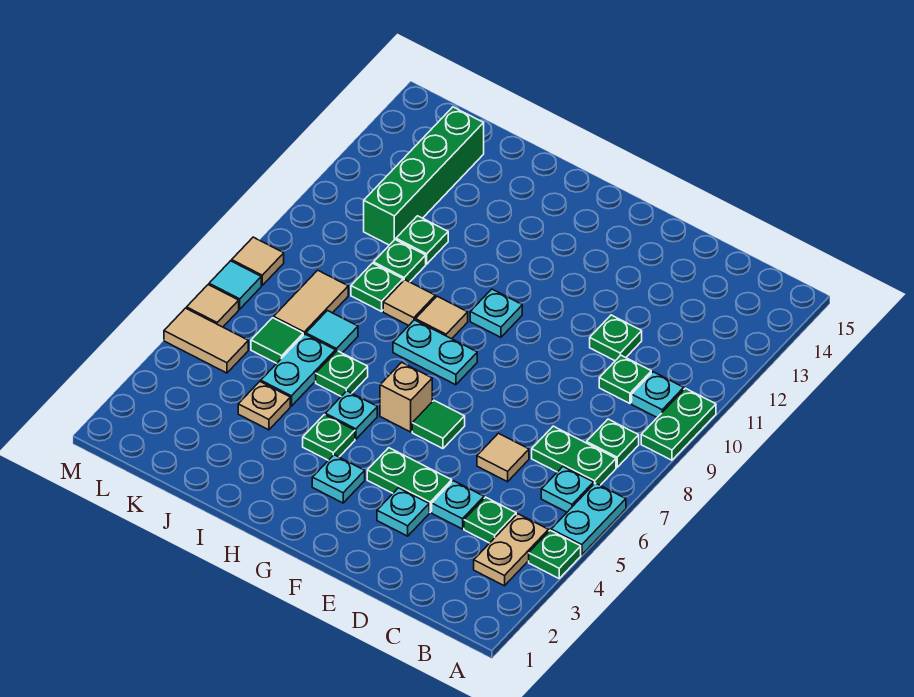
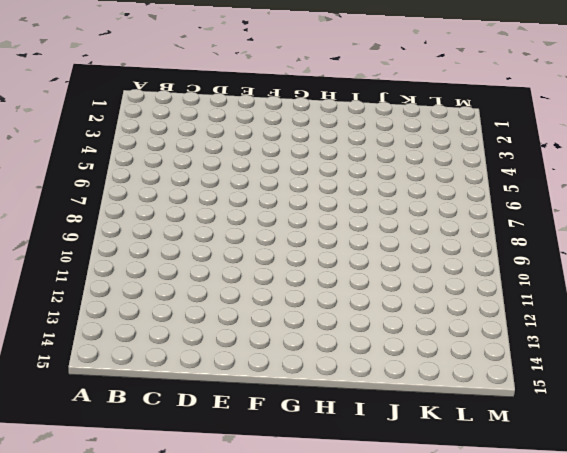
none -> green 1x1 plate [529,530,581,578]
none -> cyan 1x2 plate [551,483,626,555]
none -> green 1x2 plate [641,388,716,460]
none -> tan 1x2 plate [474,514,549,586]

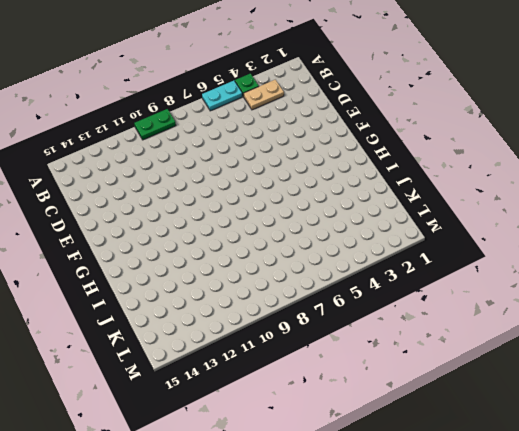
none -> cyan 1x1 plate [541,467,594,512]
none -> green 1x2 plate [532,426,616,485]
none -> green 1x1 plate [587,419,639,467]
none -> cyan 1x1 plate [632,372,684,417]

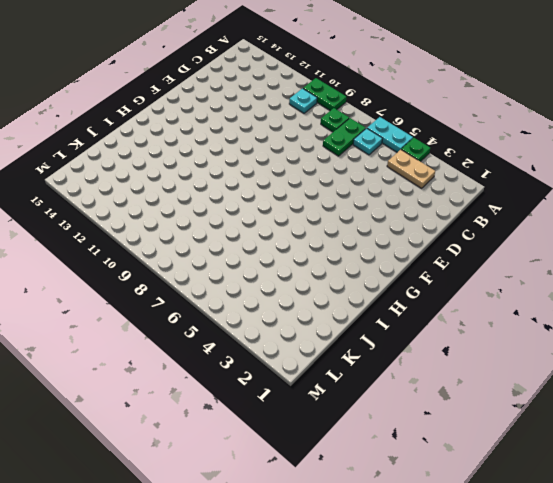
none -> green 1x1 plate [464,497,516,543]
none -> green 1x1 plate [599,355,651,403]
none -> cyan 1x1 plate [432,481,484,529]
none -> tan 1x1 tile [477,433,529,482]

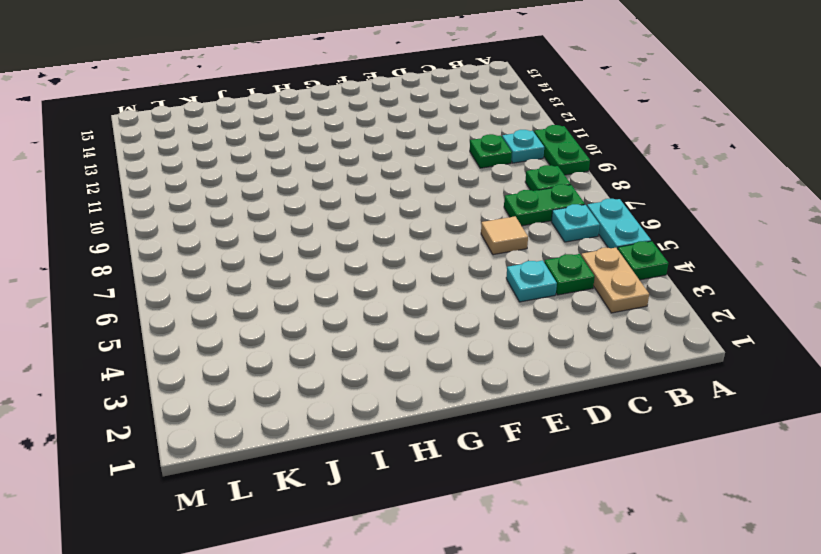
none -> green 1x1 plate [590,315,642,361]
none -> cyan 1x1 plate [377,488,429,536]
none -> green 1x2 plate [367,448,452,512]
none -> green 1x1 tile [412,401,465,449]

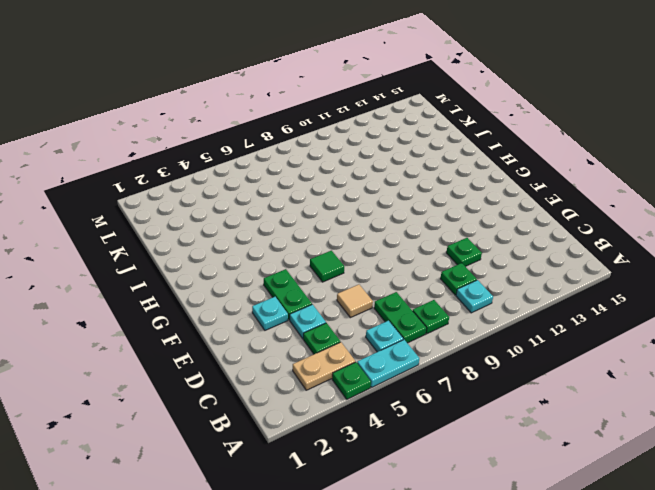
none -> green 1x2 plate [641,388,716,460]
none -> cyan 1x1 plate [312,455,365,503]
none -> tan 1x1 brick [380,362,432,432]
none -> cyan 1x2 plate [393,320,477,385]

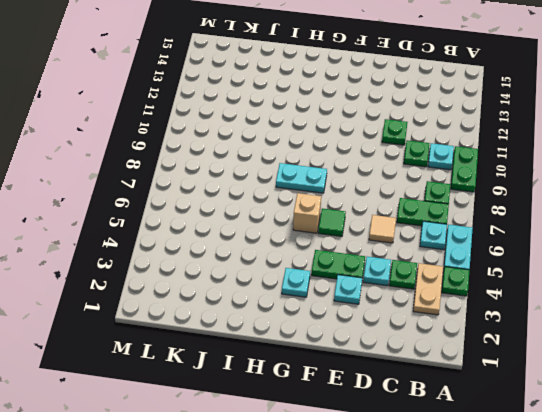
none -> cyan 1x1 plate [470,289,522,337]
none -> green 1x1 plate [303,415,355,460]
none -> cyan 1x1 plate [325,391,377,439]
none -> tan 1x1 tile [415,296,468,339]

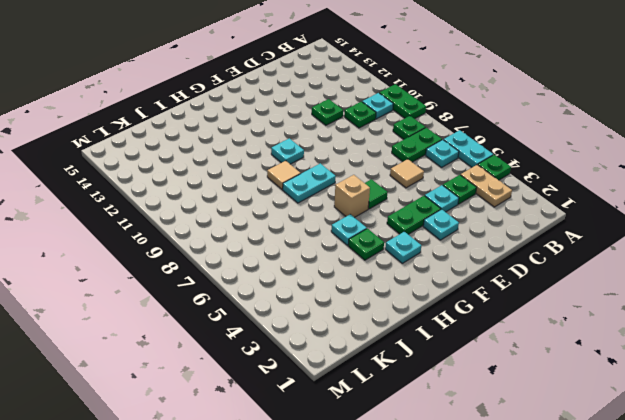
none -> green 1x1 plate [316,351,368,396]
none -> tan 1x1 tile [383,280,435,325]
none -> tan 1x1 plate [238,382,290,430]
none -> cyan 1x2 plate [261,334,336,406]

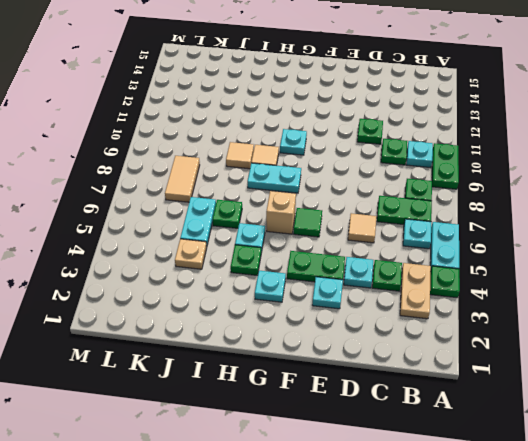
none -> cyan 1x1 tile [306,311,358,353]
none -> green 1x1 plate [351,263,403,311]
none -> green 1x1 plate [374,240,426,282]
none -> green 1x1 plate [396,216,448,264]

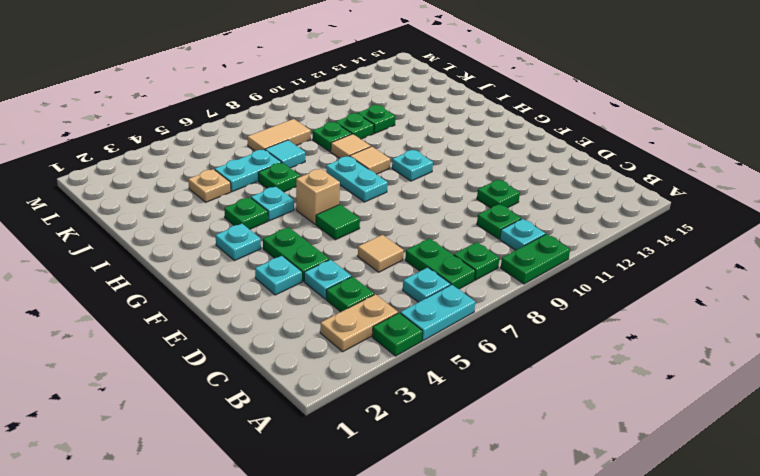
none -> green 1x1 tile [251,318,303,363]
none -> green 1x4 brick [364,107,484,245]
none -> tan 1x2 tile [164,308,248,373]
none -> tan 1x1 tile [187,285,239,327]

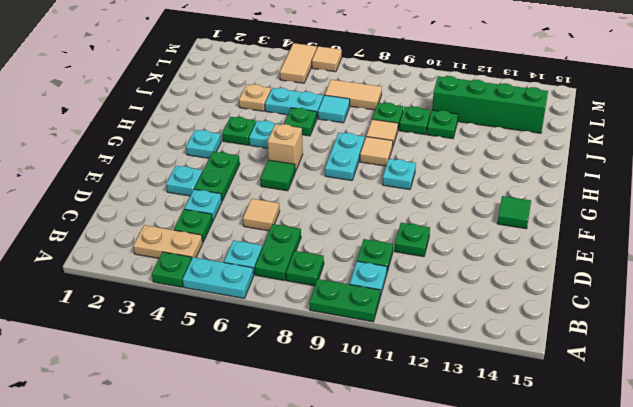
green 1x1 tile [497,196,531,229] -> green 1x1 tile moved to [251,318,303,363]
none -> cyan 1x1 tile [209,261,261,309]
none -> tan 1x1 tile [232,237,284,285]

